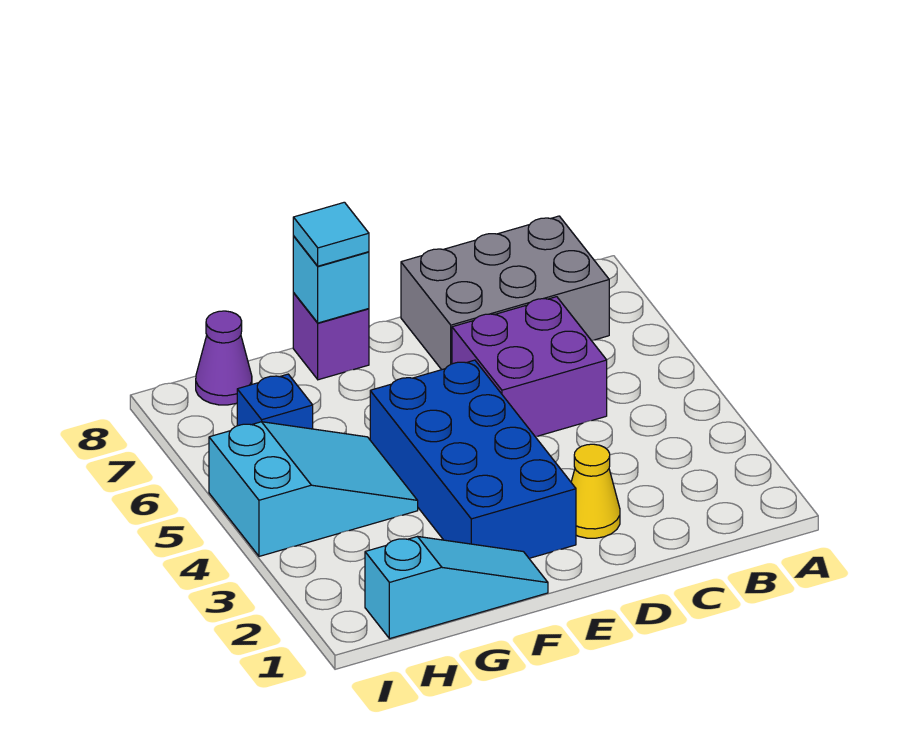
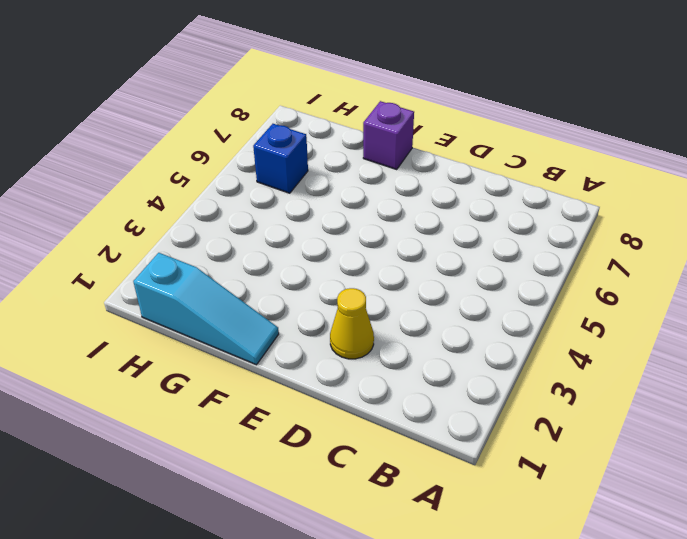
none -> grey 2x3 brick [401,216,609,370]
none -> purple 2x2 brick [452,297,607,437]

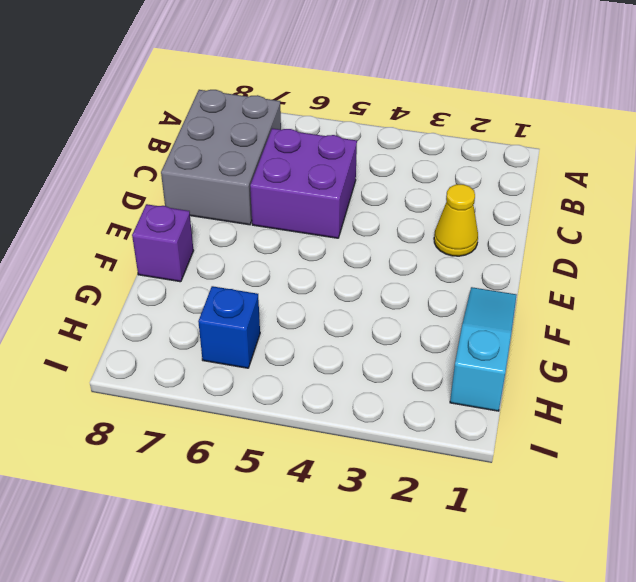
none -> blue 2x4 brick [370,360,576,558]
none -> cyan 2x3 slope [209,422,418,556]

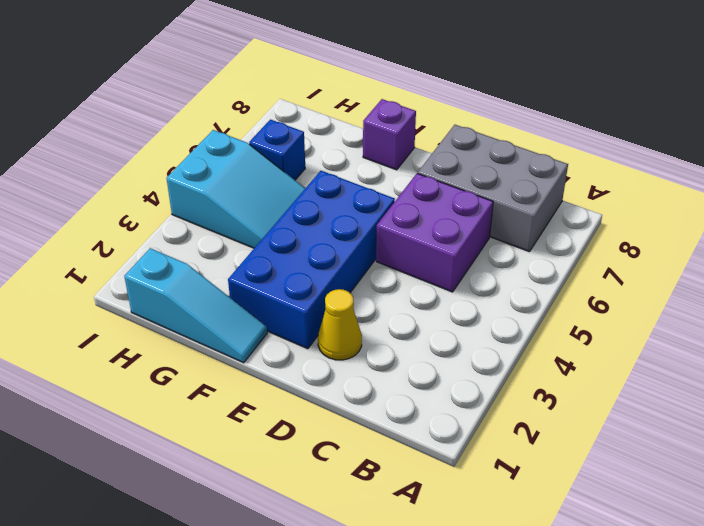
none -> purple 1x1 cone [196,311,252,405]
none -> cyan 1x1 brick [293,236,369,323]

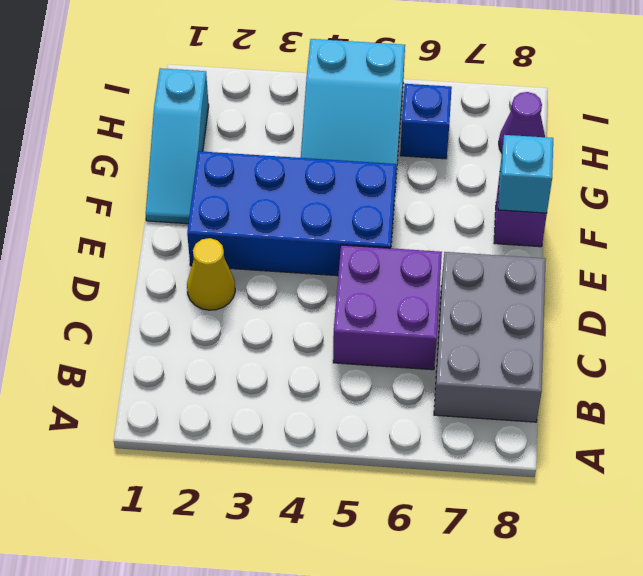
none -> cyan 1x1 tile [293,202,369,266]

